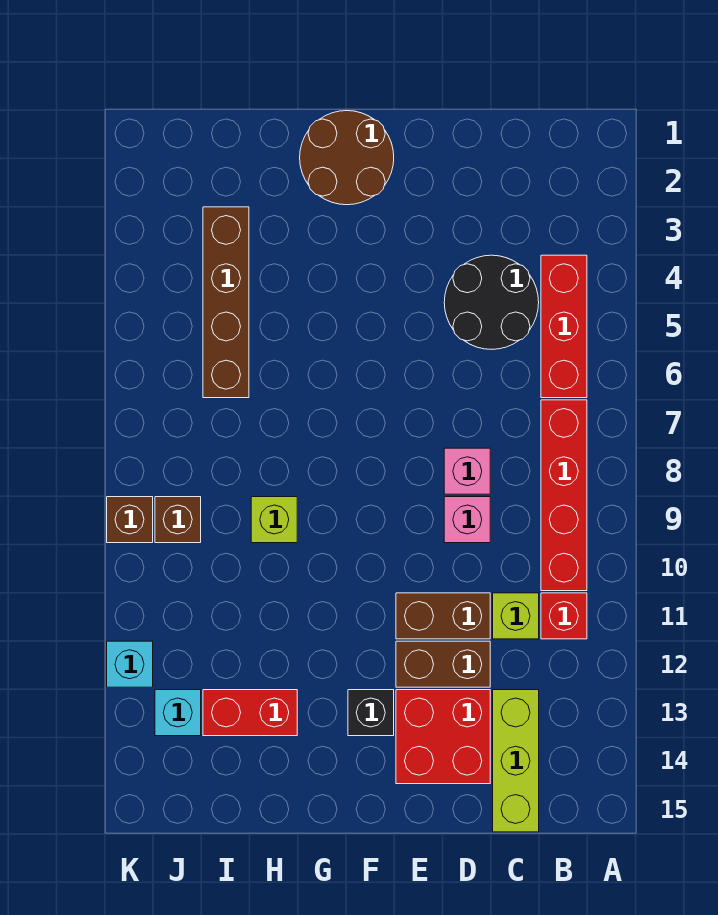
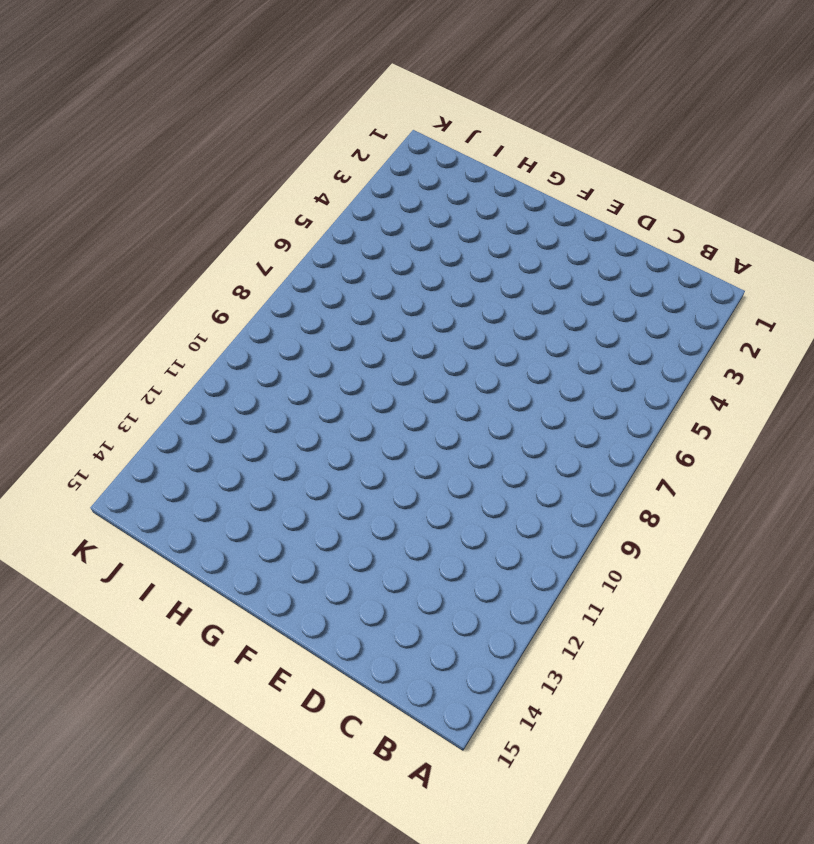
none -> red 1x3 brick [541,255,587,398]
none -> red 1x4 brick [541,400,587,591]
none -> red 1x1 brick [541,593,587,639]

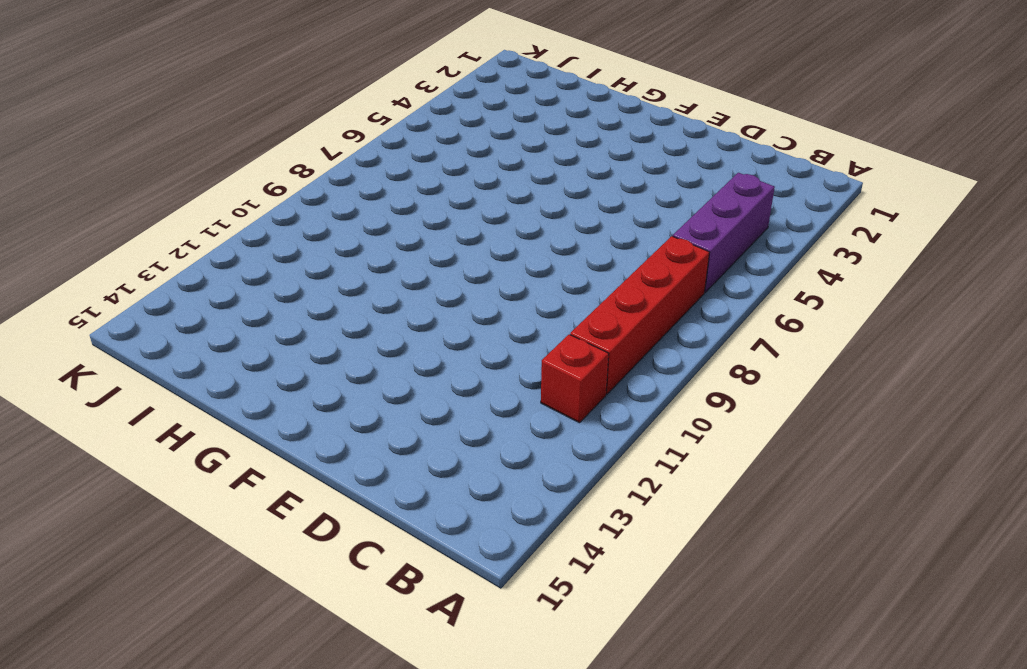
purple 1x3 brick [673,173,775,292] -> red 1x3 brick [541,255,587,398]
none -> black 2x2 round brick [444,255,539,349]
none -> lime 1x1 brick [493,593,539,639]
none -> lime 1x3 brick [493,690,539,832]

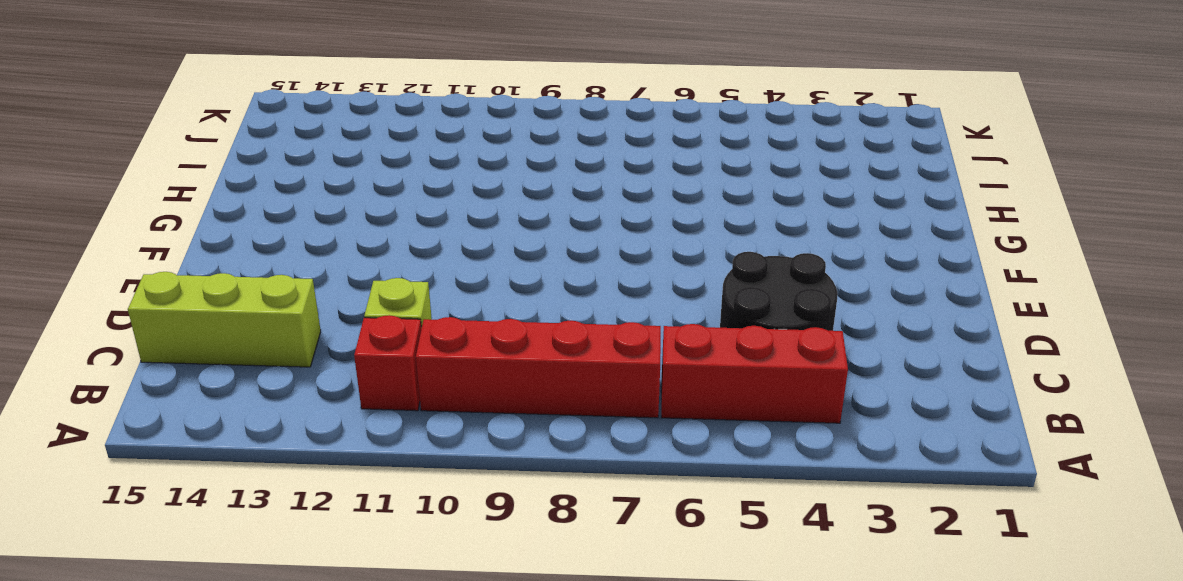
none -> pink 1x1 brick [444,448,490,494]
none -> pink 1x1 brick [444,497,490,543]
none -> brown 1x2 brick [396,593,490,639]

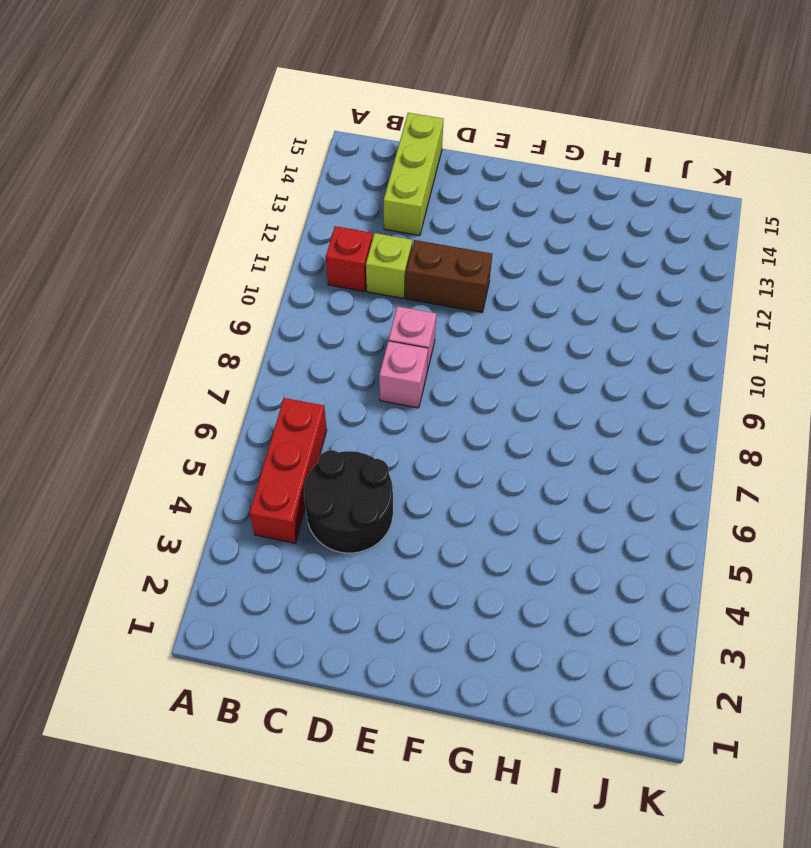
none -> red 1x4 brick [541,400,587,591]
none -> brown 1x2 brick [396,641,490,687]
none -> red 2x2 brick [396,690,490,784]

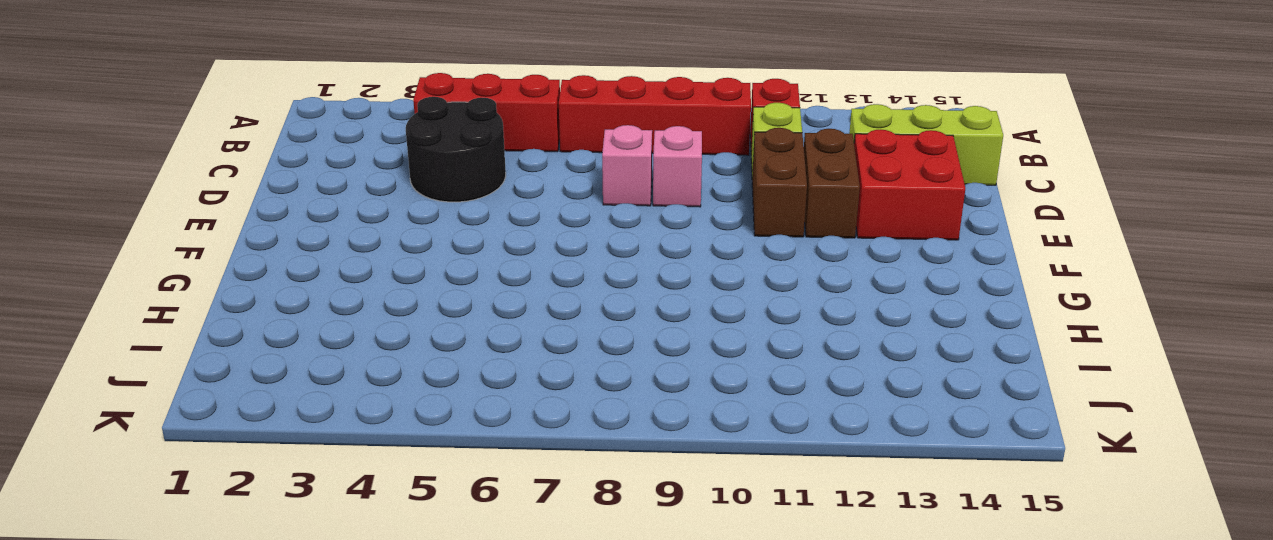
none -> brown 2x2 round brick [300,111,394,205]
none -> black 1x1 brick [348,690,394,736]
none -> lime 1x1 brick [251,497,297,543]

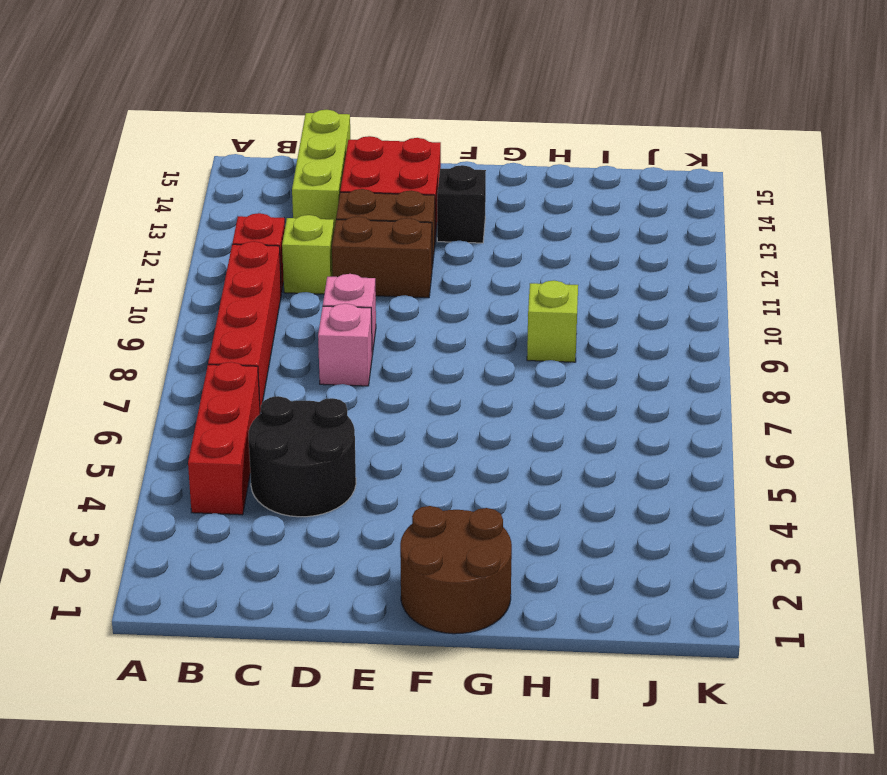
none -> red 1x2 brick [203,690,297,736]
none -> brown 1x4 brick [203,207,249,398]
none -> brown 1x1 brick [155,497,201,543]

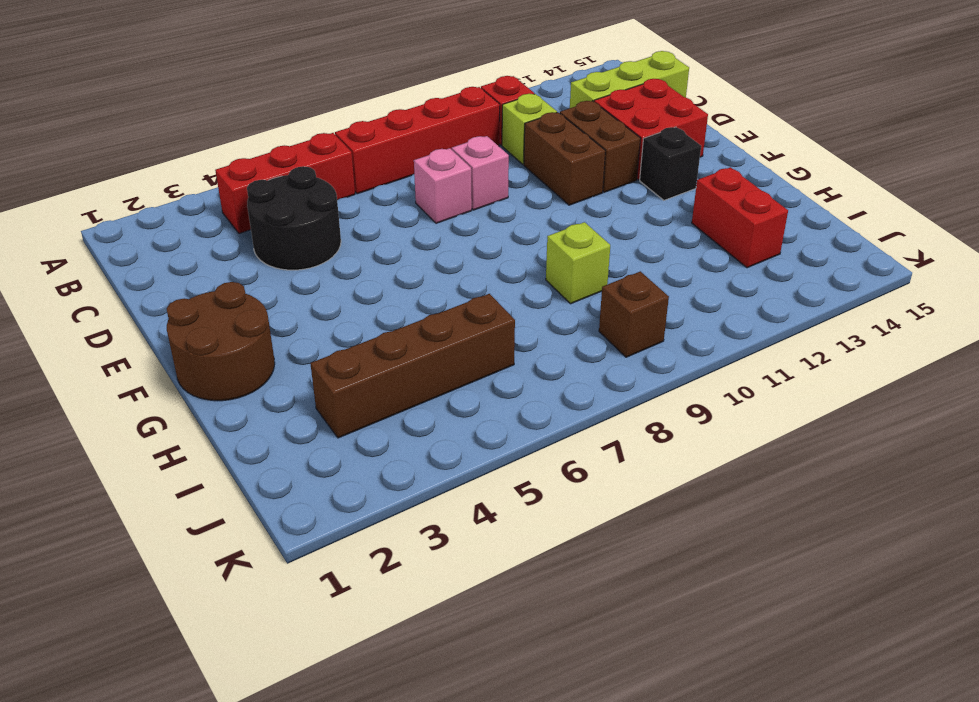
none -> cyan 1x1 brick [155,690,201,736]
none -> brown 1x1 brick [107,497,153,543]
none -> cyan 1x1 brick [107,641,153,687]

